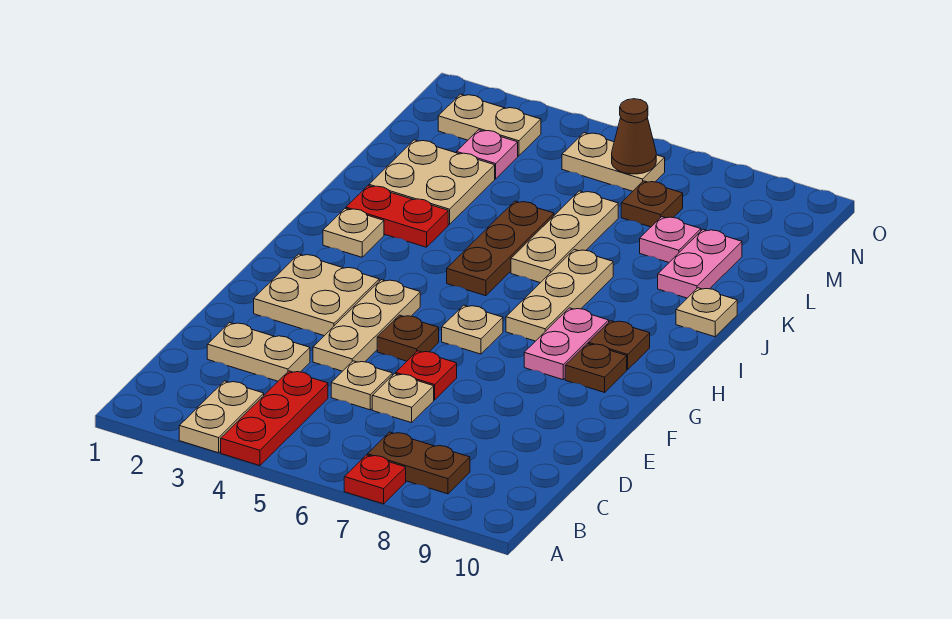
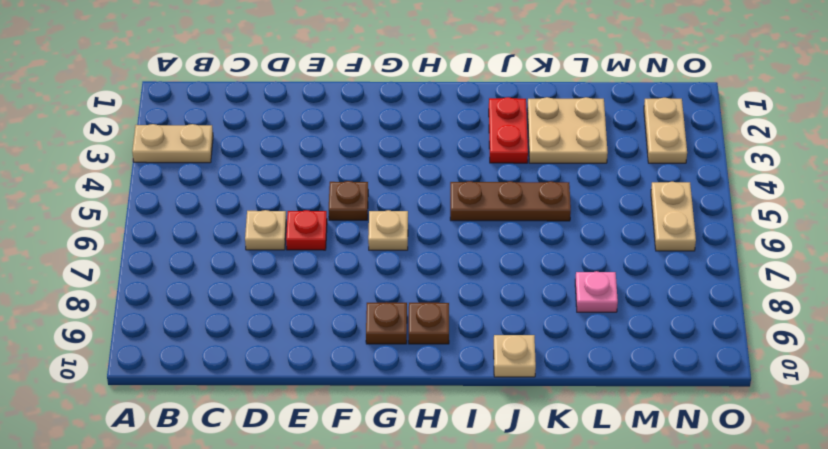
none -> red 1x3 plate [221,371,328,466]
none -> red 1x1 plate [344,455,406,504]
none -> brown 1x2 plate [368,432,470,494]

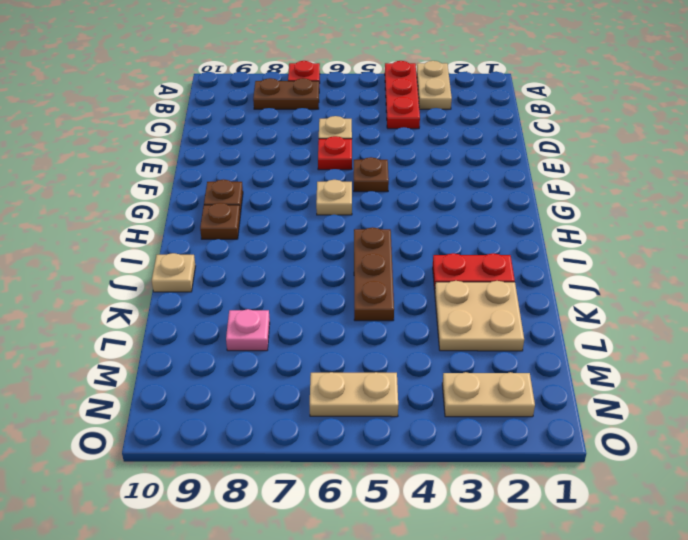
none -> tan 1x2 plate [207,323,310,381]
none -> tan 1x1 plate [331,361,392,410]
none -> tan 1x3 plate [313,280,420,371]

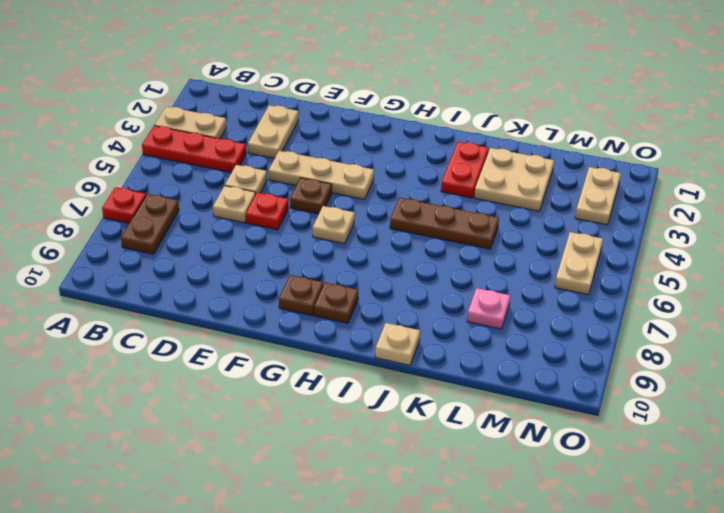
none -> tan 2x2 plate [254,254,379,336]
none -> pink 1x2 plate [524,308,609,380]
none -> tan 1x3 plate [506,249,613,341]

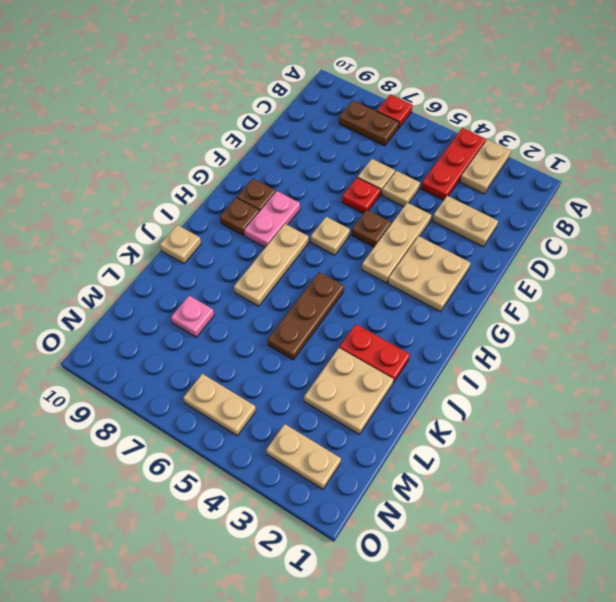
none -> tan 1x1 plate [323,208,384,257]
none -> tan 1x3 plate [511,191,618,283]
none -> pink 1x2 plate [658,229,742,298]

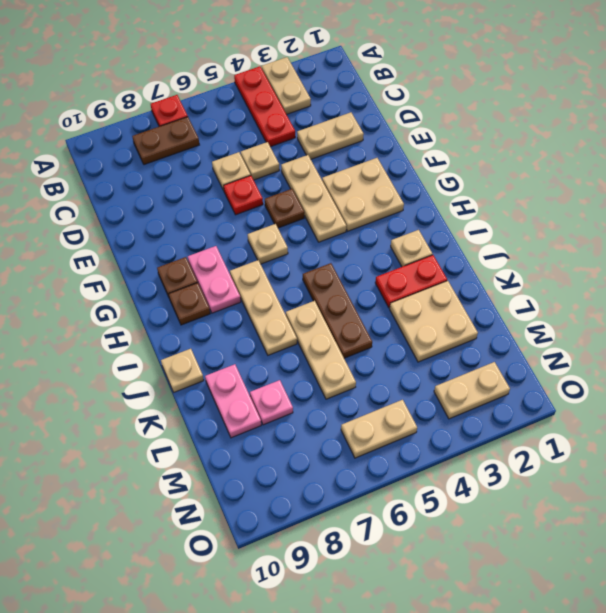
none -> pink 1x1 plate [457,130,518,179]
none -> brown 1x1 plate [621,181,683,227]
none -> brown 1x1 cone [612,99,656,174]

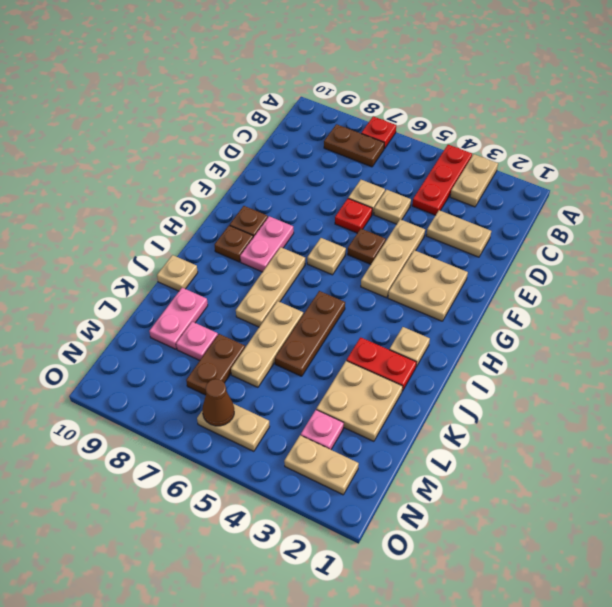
brown 1x2 plate [186,334,245,395] -> brown 1x1 plate [621,181,683,227]

